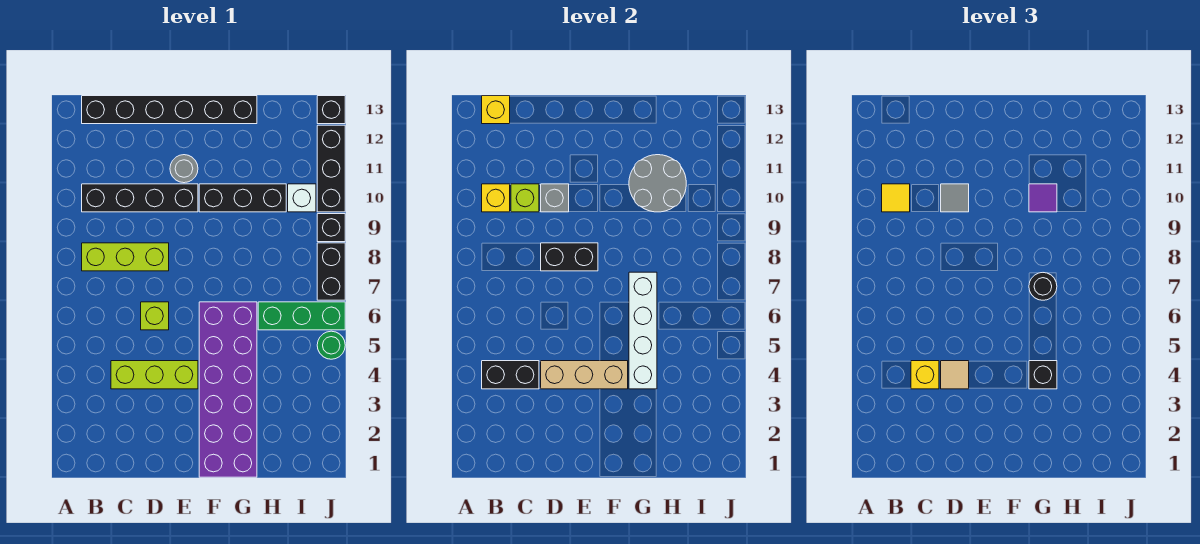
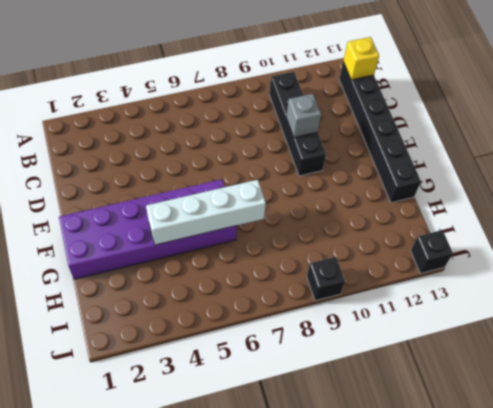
none -> lime 1x3 brick [82,243,169,271]
none -> lime 1x3 brick [111,361,198,389]
none -> lime 1x1 brick [141,302,169,330]
none -> grey 1x1 round brick [170,155,198,183]

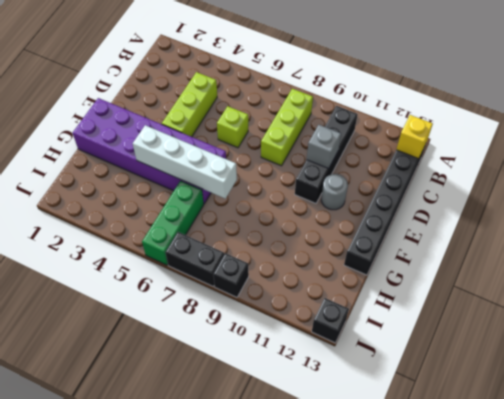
none -> black 1x3 brick [199,184,286,212]
none -> white 1x1 brick [288,184,316,212]
none -> green 1x1 round brick [317,331,345,359]
none -> black 1x3 brick [317,125,345,212]

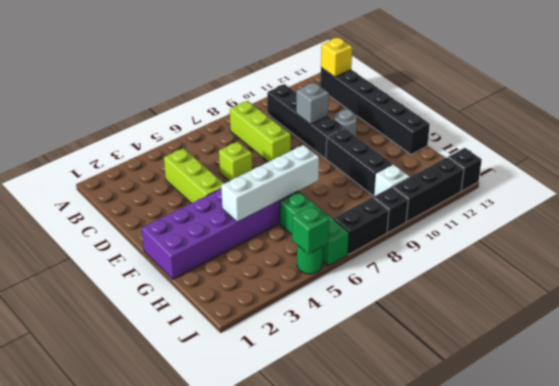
green 1x1 brick [292,206,329,254] -> none
none -> black 1x2 brick [482,361,539,389]
none -> yellow 1x1 brick [482,184,510,212]
none -> lime 1x1 brick [511,184,539,212]
none -> tan 1x3 brick [541,361,628,389]

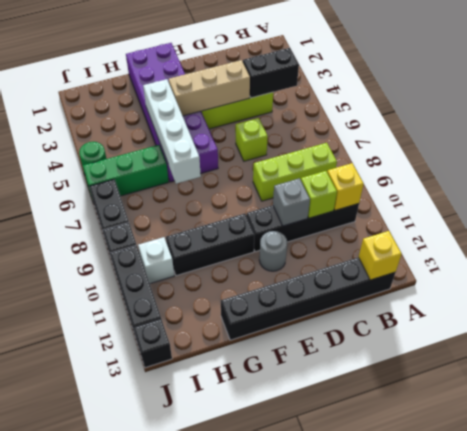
none -> black 1x2 brick [541,243,598,271]
none -> grey 2x2 round brick [629,155,686,212]
none -> yellow 1x1 tile [882,184,910,212]
none -> yellow 1x1 brick [911,361,939,389]

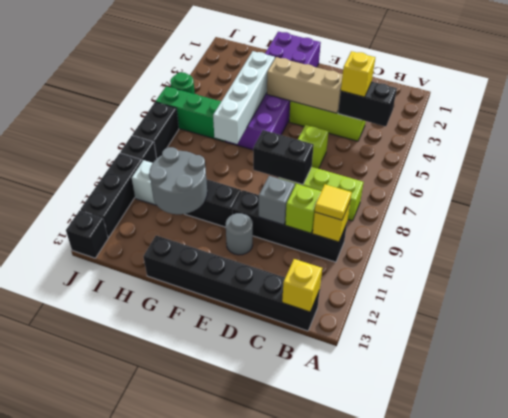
none -> tan 1x1 tile [941,361,969,389]
none -> grey 1x1 tile [941,184,969,212]
none -> black 1x1 brick [1029,361,1057,389]
none -> black 1x1 round brick [1029,273,1057,300]

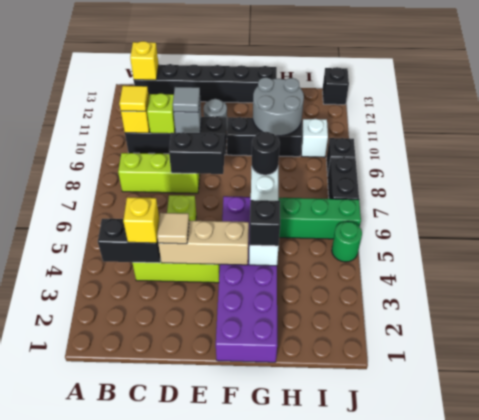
none -> black 1x3 brick [317,125,345,212]
none -> purple 1x1 tile [1029,184,1057,212]

